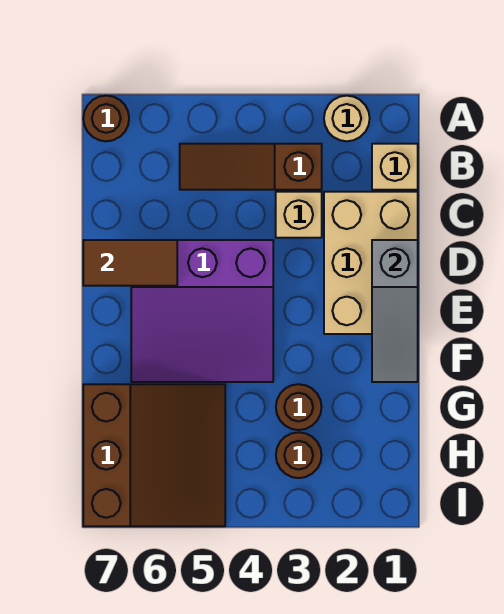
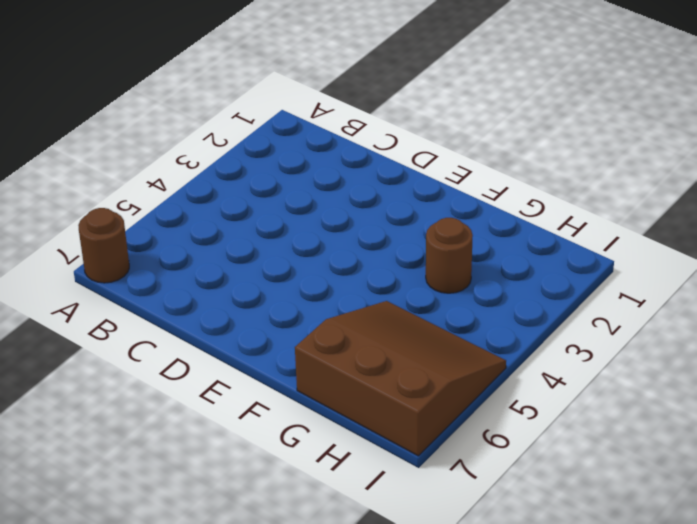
none -> tan 1x1 round brick [324,96,370,141]
none -> tan 1x1 brick [372,144,418,190]
none -> brown 1x3 slope [180,144,322,190]

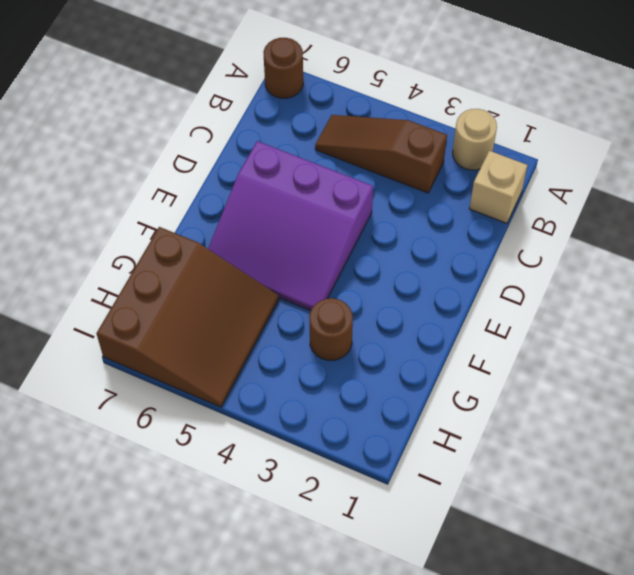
none -> tan 2x3 brick [324,192,418,334]
none -> tan 1x1 brick [276,192,322,238]
none -> brown 1x1 round brick [276,432,322,478]

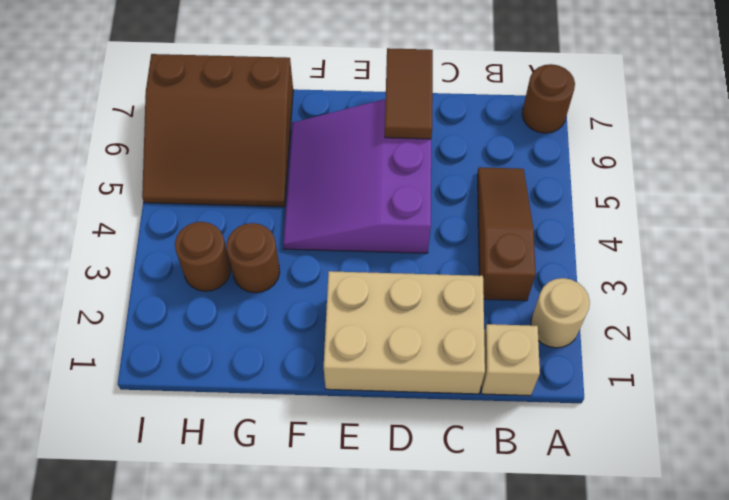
none -> tan 1x1 brick [276,192,322,238]
none -> grey 1x3 slope [372,240,418,382]

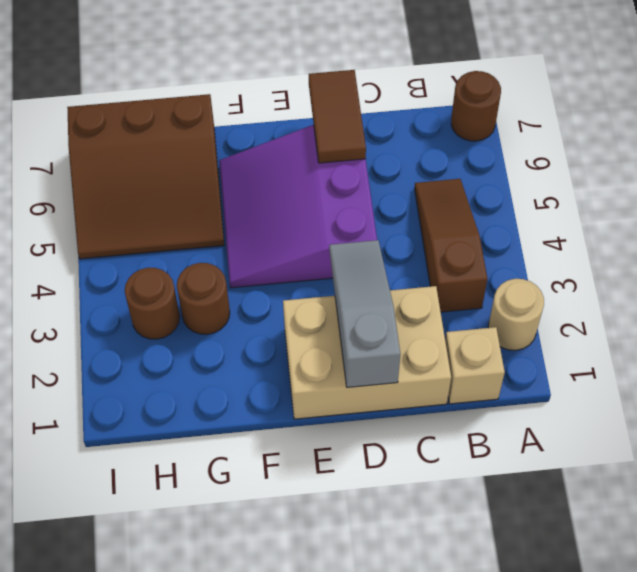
grey 1x3 slope [329,240,400,387] -> grey 1x3 slope turned to [372,240,418,382]
none -> tan 1x1 brick [276,192,322,238]

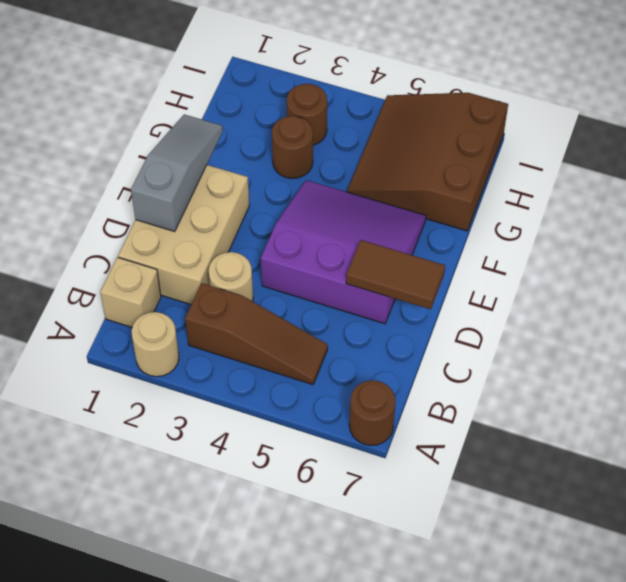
tan 1x1 round brick [209,252,253,301] -> tan 1x1 brick [276,192,322,238]

